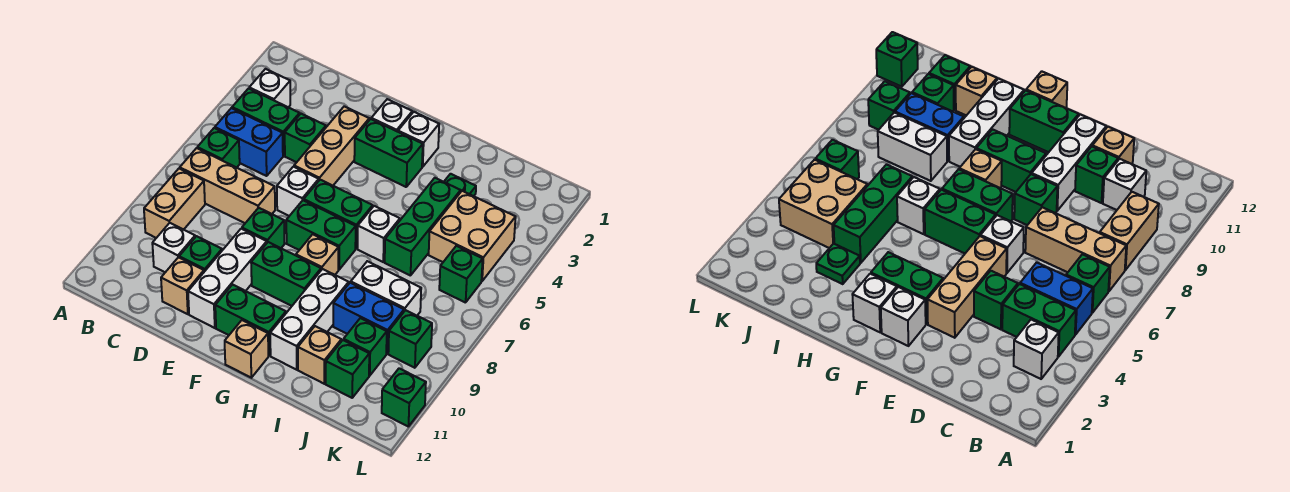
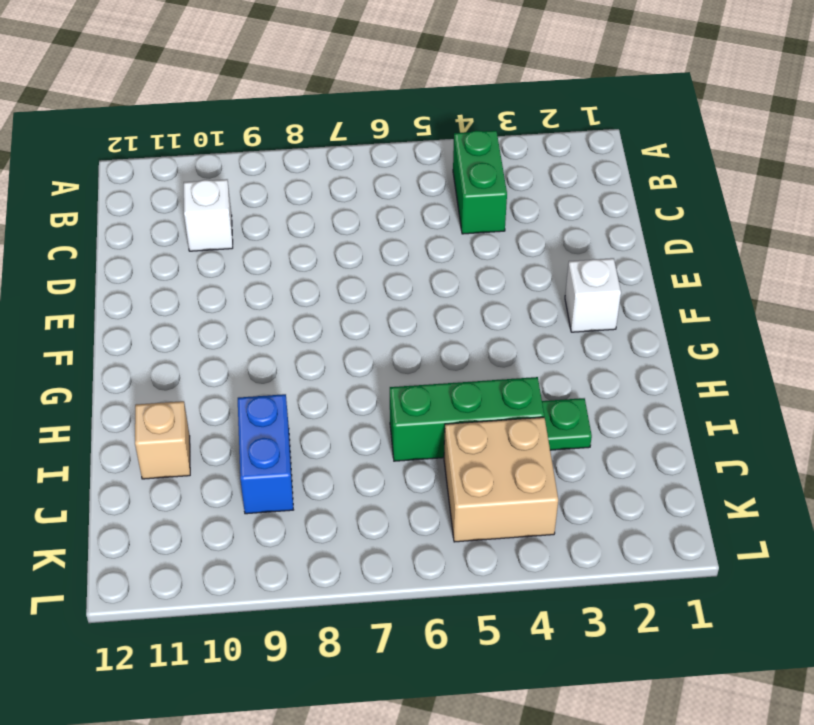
none -> white 1x1 brick [249,69,290,107]
none -> blue 1x2 brick [215,108,283,176]
none -> green 1x1 brick [197,128,240,168]
none -> tan 1x3 brick [180,148,275,223]

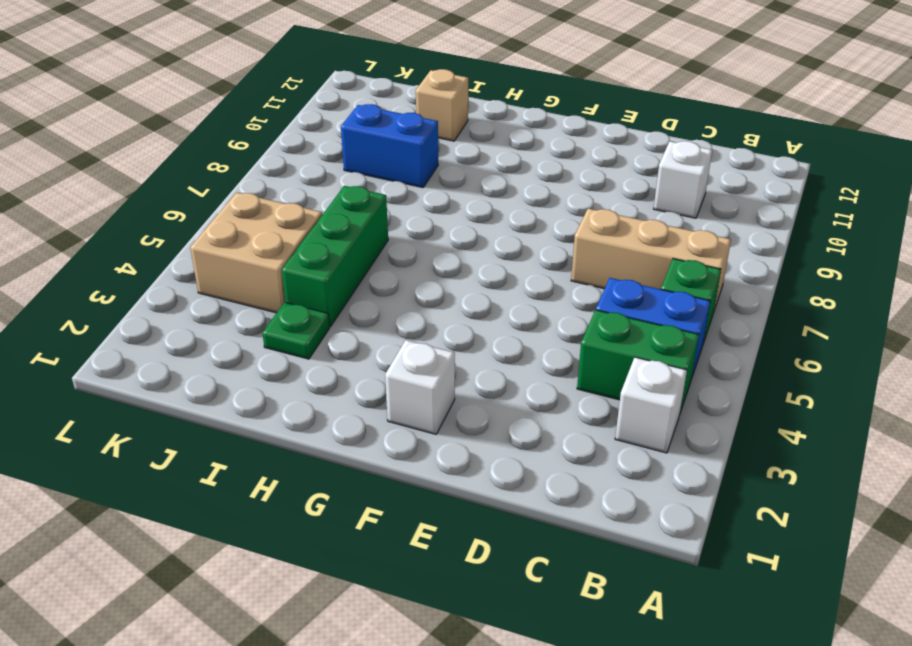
none -> tan 1x2 brick [144,168,205,238]
none -> green 1x1 brick [285,114,326,162]
none -> green 1x1 brick [179,236,222,272]
none -> tan 1x1 brick [161,257,204,314]

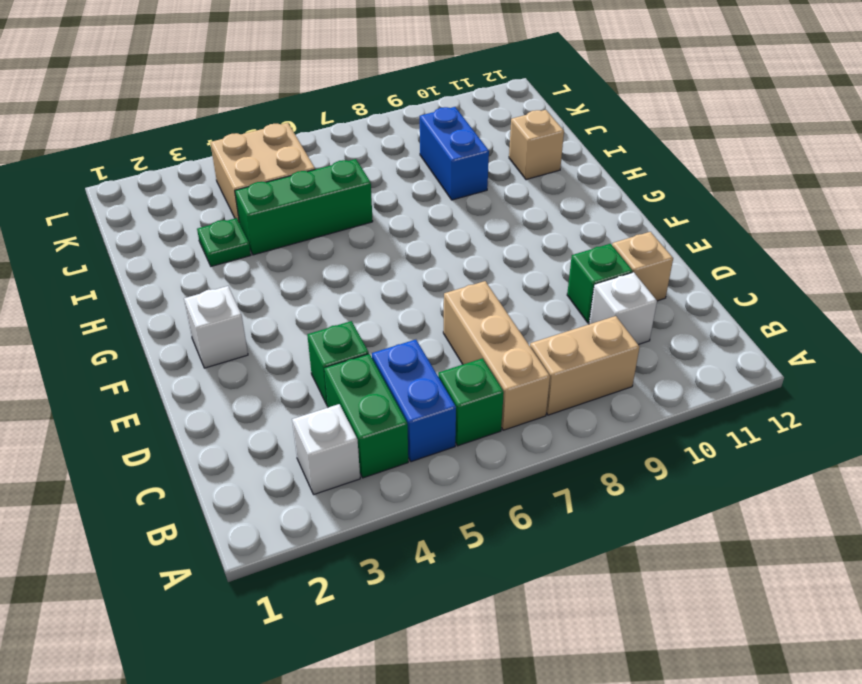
none -> tan 1x3 brick [294,106,369,186]
none -> white 1x1 brick [277,167,319,216]
none -> green 1x1 brick [242,208,285,248]
none -> white 1x3 brick [188,229,267,328]

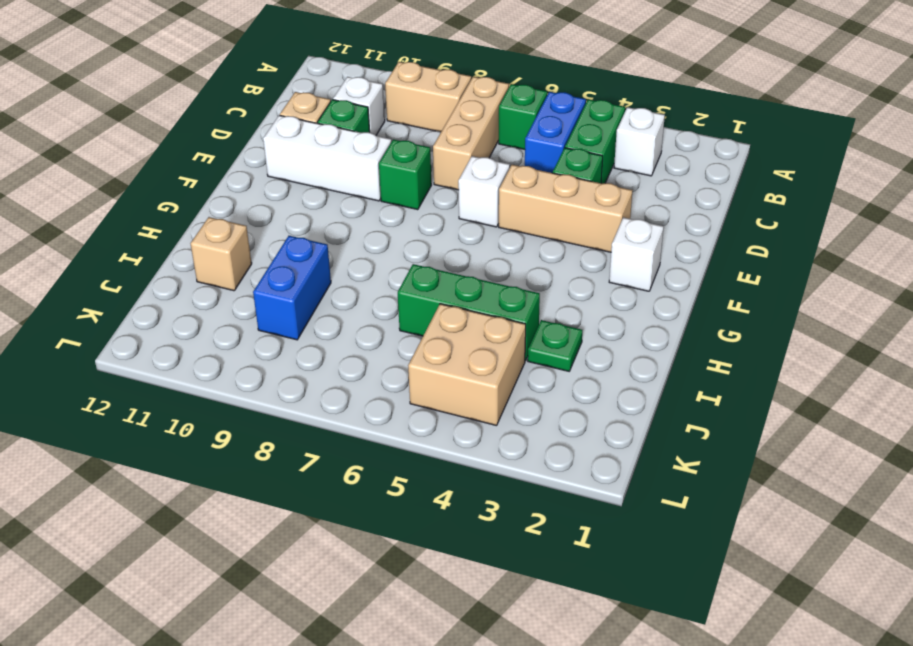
none -> green 1x2 brick [354,119,423,187]
none -> green 1x2 brick [304,180,373,249]
none -> green 1x2 brick [286,200,356,270]
none -> green 1x2 brick [251,242,321,306]

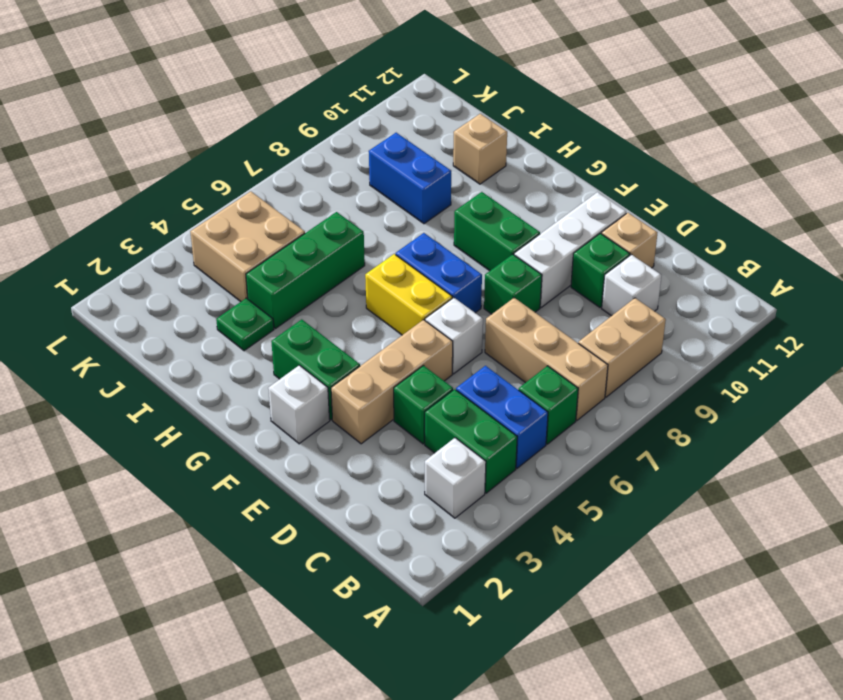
yellow 1x2 brick [365,254,452,335] -> green 1x2 brick [304,180,373,249]
blue 1x2 brick [396,233,482,313] -> green 1x2 brick [286,200,356,270]
none -> green 1x2 brick [215,285,286,356]
none -> white 1x1 brick [398,112,439,167]
none -> tan 1x1 brick [296,234,338,275]
none -> tan 1x1 brick [225,320,268,378]

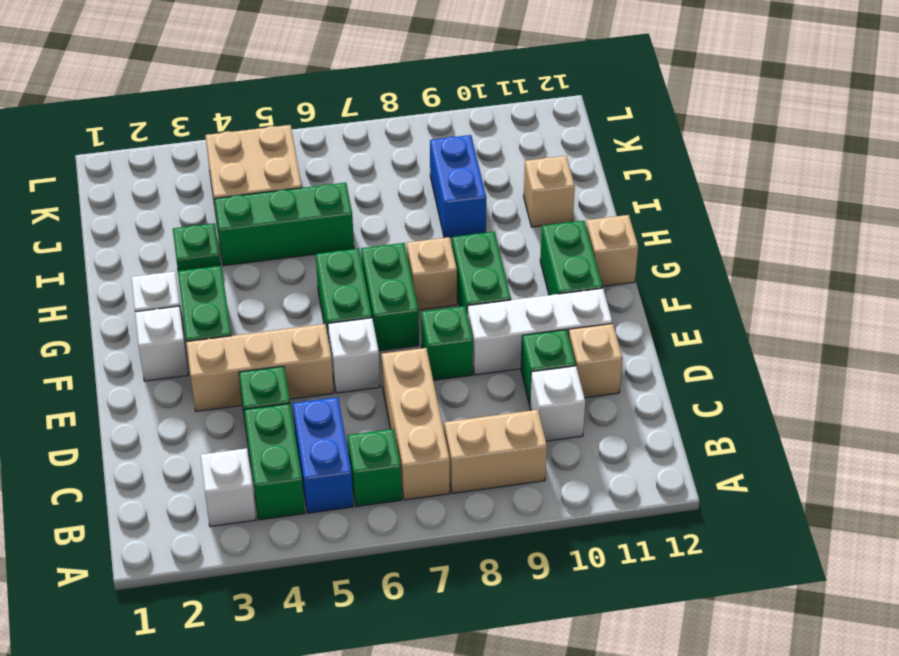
none -> white 1x1 brick [358,206,400,262]
none -> white 1x3 brick [270,269,349,370]
none -> white 1x2 brick [351,261,421,316]
none -> green 1x1 brick [344,318,387,376]

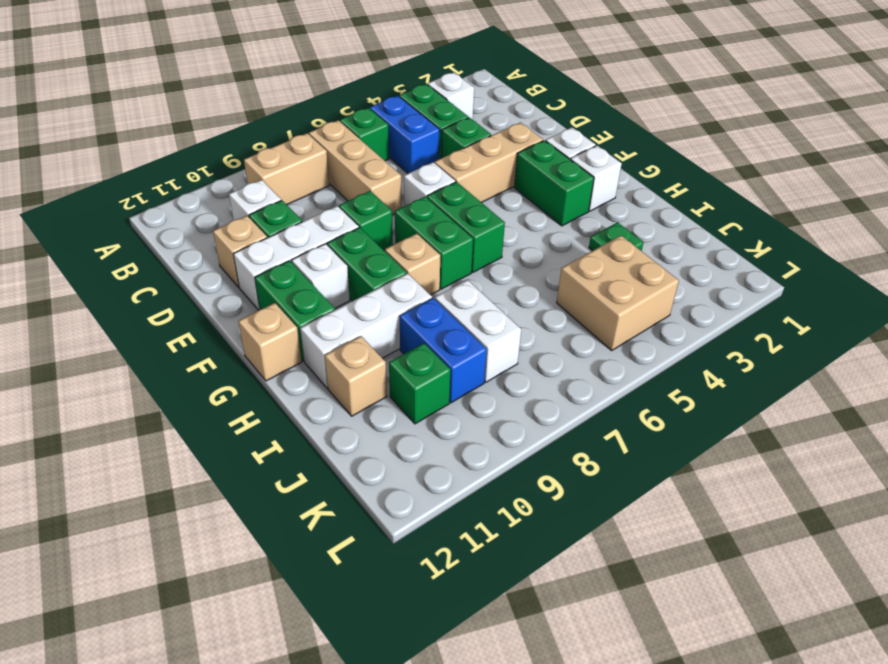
white 1x1 brick [292,244,350,308] -> white 1x1 brick moved to [358,206,400,262]
none -> green 1x3 brick [385,178,461,276]
none -> green 1x1 brick [326,340,369,398]
none -> green 1x1 brick [439,246,483,303]
none -> green 1x1 brick [388,310,432,368]

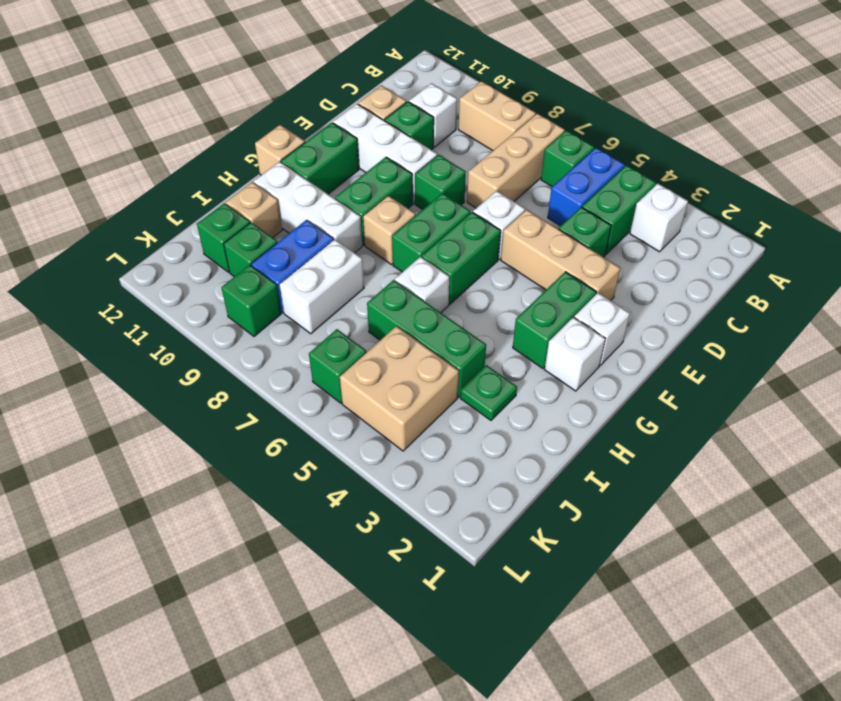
none -> green 1x1 brick [382,368,426,427]

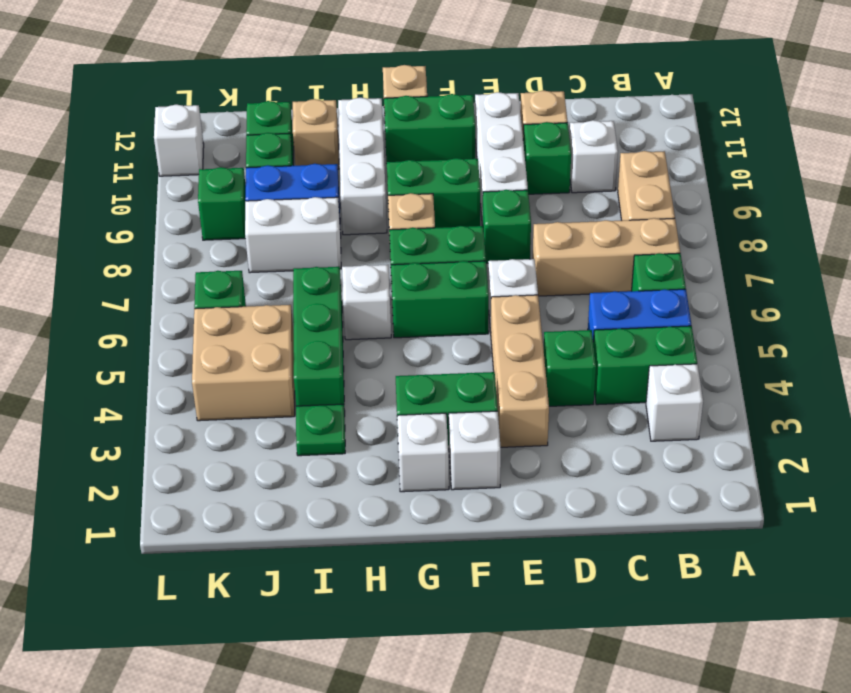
white 1x1 brick [154,105,204,176] -> green 1x1 brick [382,368,426,427]

